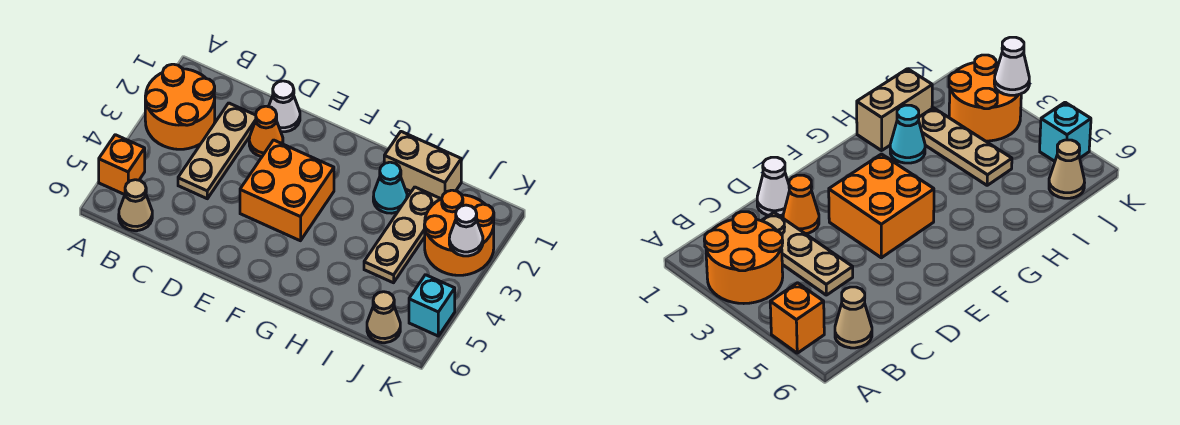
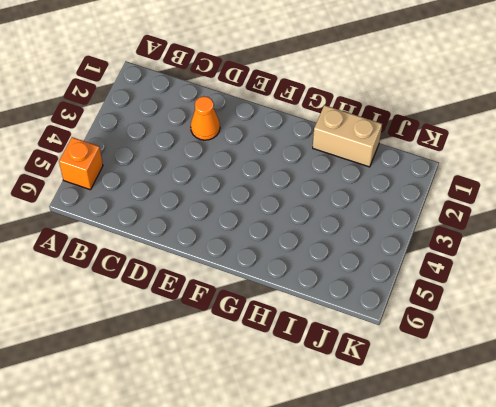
none -> orange 2x2 round brick [145,64,215,149]
none -> tan 1x1 cone [119,180,152,231]
none -> tan 1x3 plate [178,103,256,199]

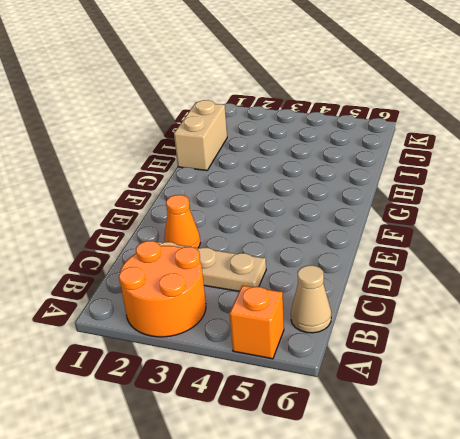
none -> white 1x1 cone [269,81,300,132]
none -> orange 2x2 brick [240,140,334,241]
none -> cyan 1x1 cone [373,162,407,213]

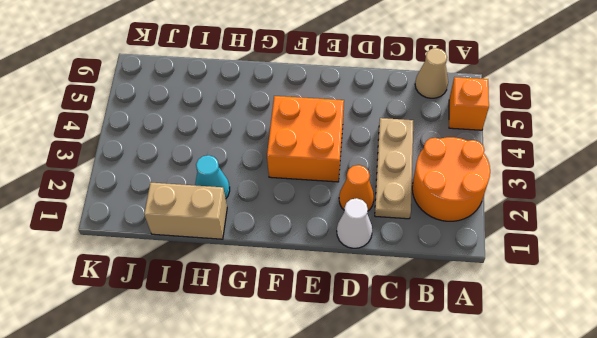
none -> tan 1x3 plate [364,187,440,283]
none -> orange 2x2 round brick [424,190,494,275]
none -> tan 1x1 cone [367,292,400,343]

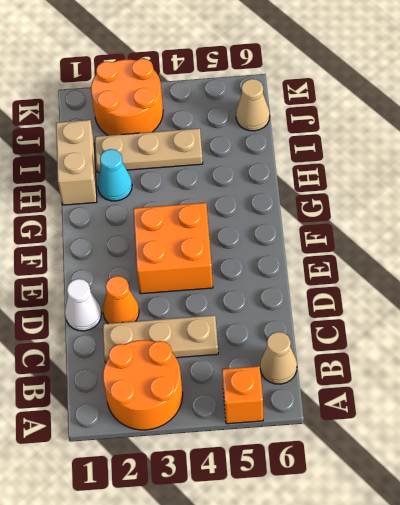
none -> cyan 1x1 brick [409,275,455,336]
none -> white 1x1 cone [449,205,483,256]

